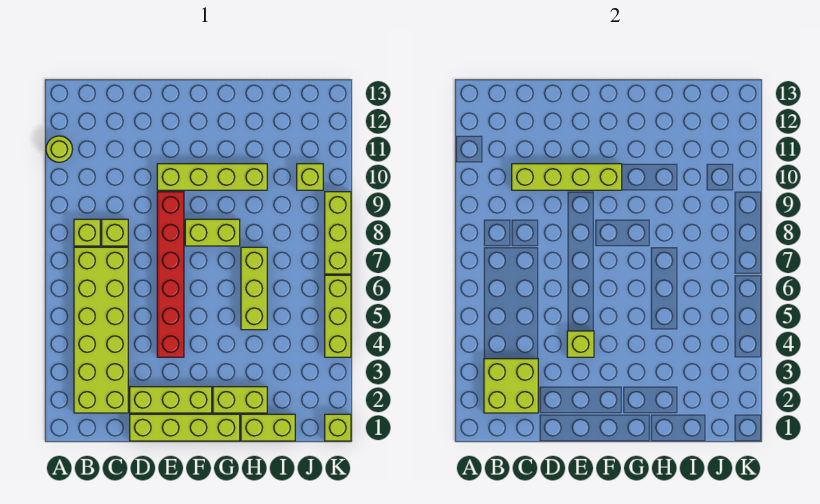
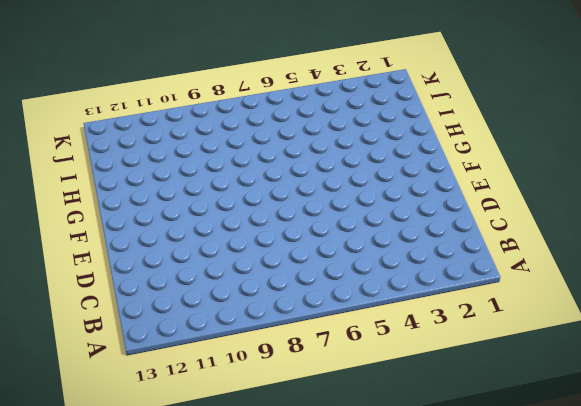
none -> lime 1x1 round brick [46,136,72,162]
none -> lime 2x6 brick [74,247,128,413]
none -> lime 1x1 brick [74,219,100,246]

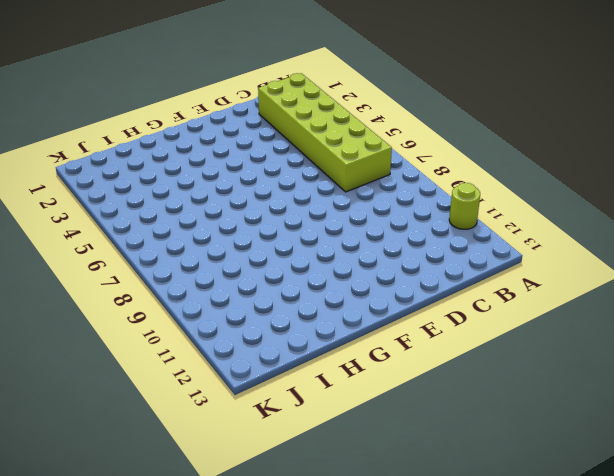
none -> lime 1x1 brick [74,219,100,246]
none -> lime 1x1 brick [102,219,128,246]
none -> lime 1x4 brick [130,414,240,441]

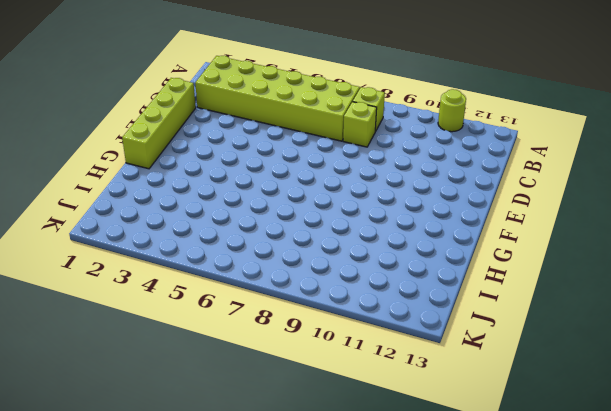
none -> lime 1x3 brick [130,387,212,413]
none -> red 1x6 brick [157,192,184,357]
none -> lime 1x4 brick [157,164,267,190]

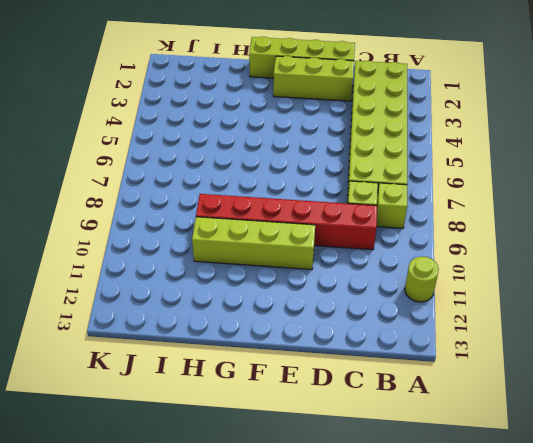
red 1x6 brick [196,194,377,250] -> red 1x6 brick turned to [157,192,184,357]
none -> lime 1x2 brick [185,219,240,246]
none -> lime 1x2 brick [213,387,267,413]
none -> lime 1x2 brick [241,414,295,441]

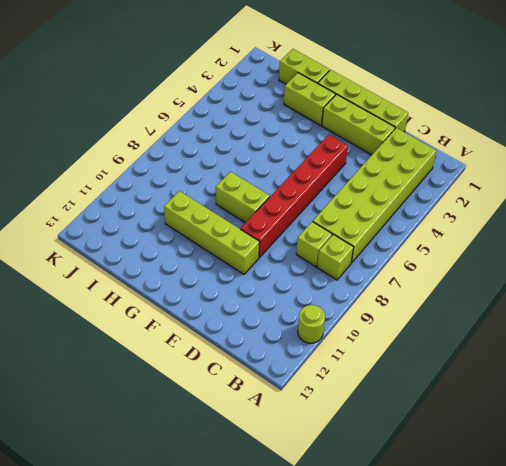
none -> lime 1x3 brick [241,247,267,330]
none -> lime 1x1 brick [297,164,323,190]
none -> lime 1x1 brick [325,414,351,441]

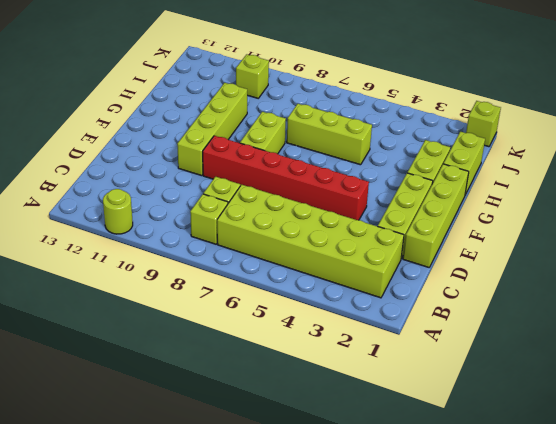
none -> lime 1x3 brick [325,275,351,357]
none -> lime 1x3 brick [325,192,351,274]
none -> lime 2x2 brick [484,359,538,413]

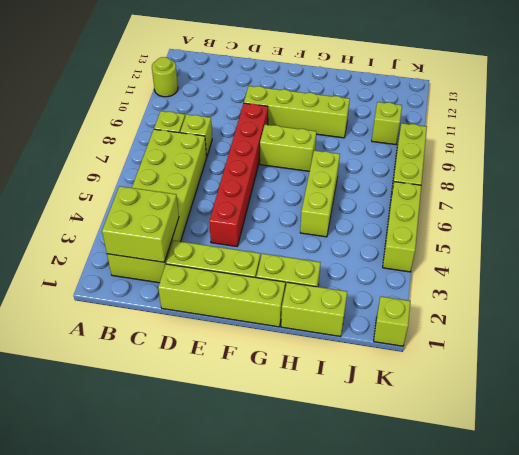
none -> lime 1x4 brick [512,164,622,190]
none -> lime 1x1 brick [567,331,594,357]

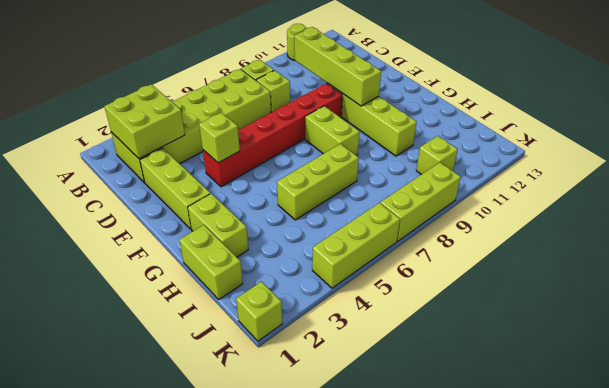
none -> lime 1x4 brick [130,414,240,441]

